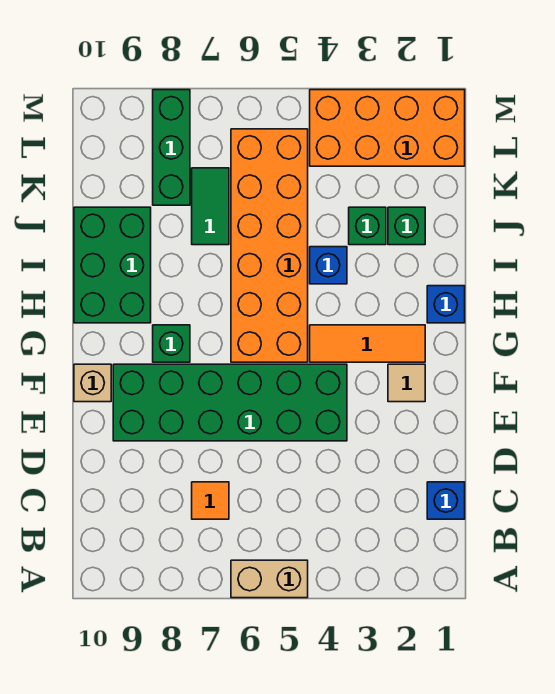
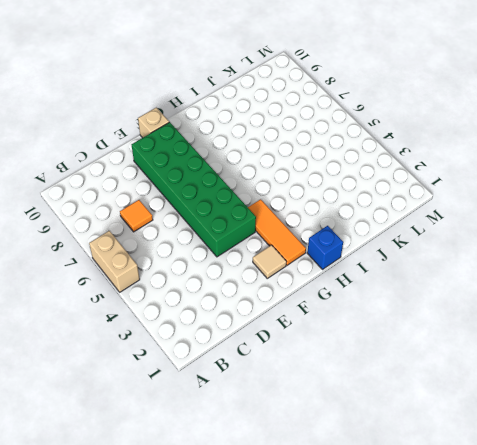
none -> blue 1x1 brick [427,482,465,519]
none -> orange 2x6 brick [231,129,308,362]
none -> green 1x1 brick [153,325,190,362]

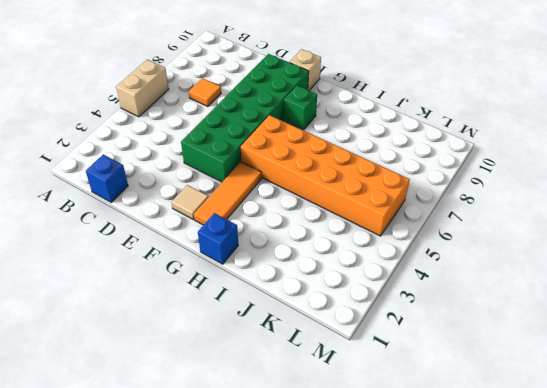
none -> green 2x3 brick [74,207,151,323]
none -> blue 1x1 brick [310,247,347,284]
none -> green 1x1 brick [388,207,425,245]

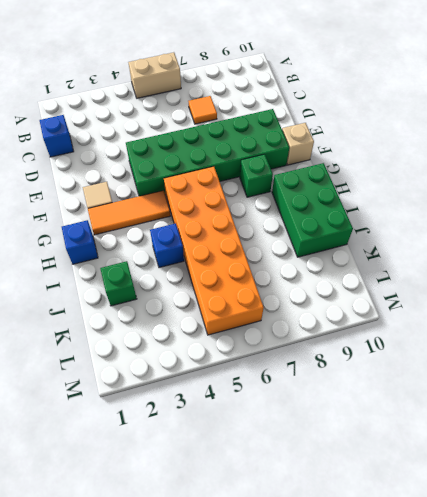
none -> green 1x1 brick [349,207,386,245]
none -> green 1x2 tile [192,168,229,245]
none -> green 1x3 brick [153,90,190,205]

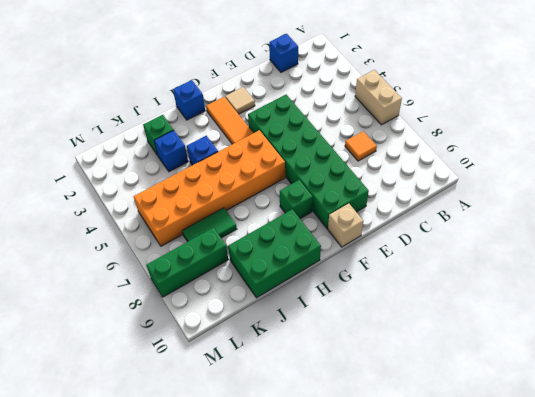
blue 1x1 brick [154,130,188,172] -> green 1x1 brick [349,207,386,245]
none -> orange 2x4 brick [310,90,465,166]

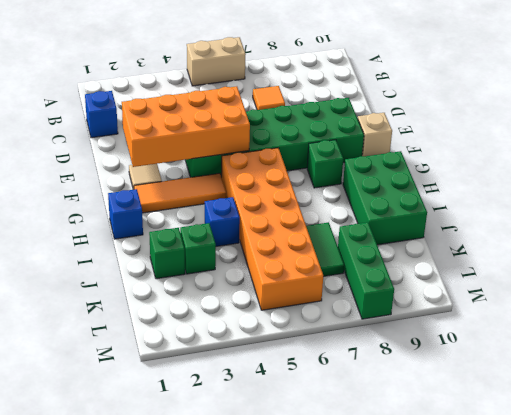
orange 2x4 brick [122,86,250,167] -> orange 2x4 brick moved to [310,90,465,166]

